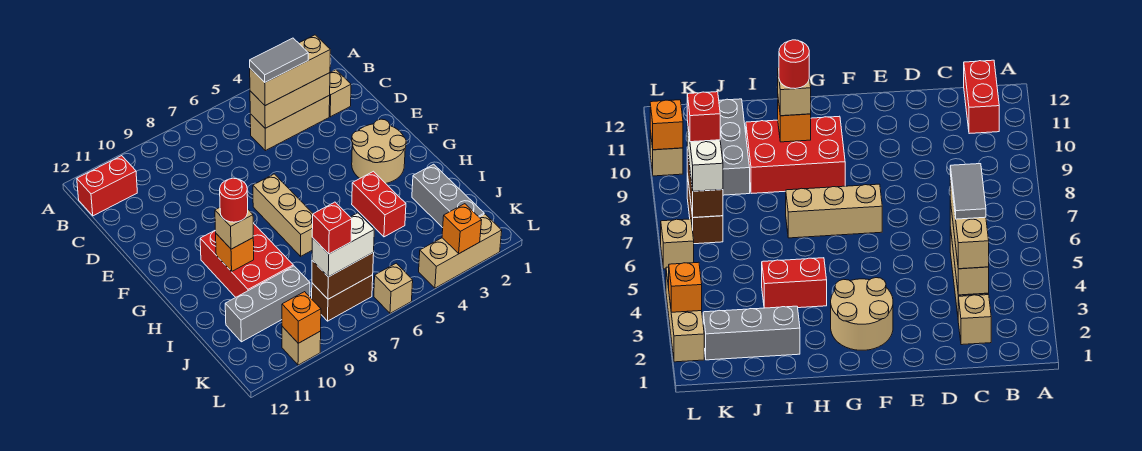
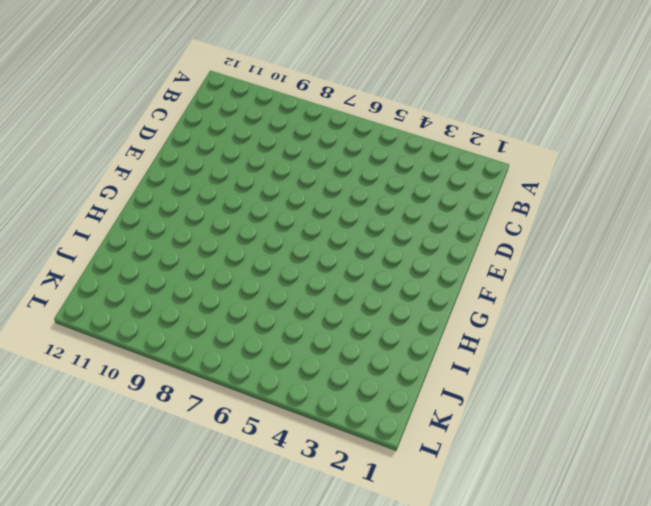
none -> red 1x2 brick [77,156,137,216]
none -> tan 1x1 brick [329,70,351,117]
none -> tan 1x3 brick [250,95,330,151]

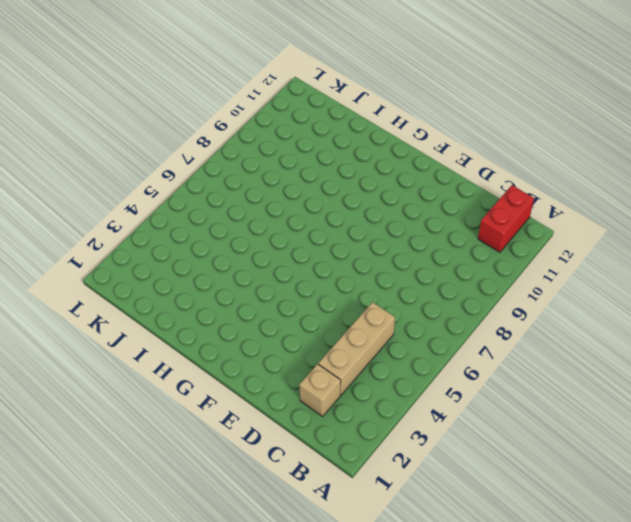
none -> tan 2x2 round brick [352,119,406,183]
none -> tan 1x3 brick [253,174,313,256]
none -> red 2x3 brick [200,223,293,297]

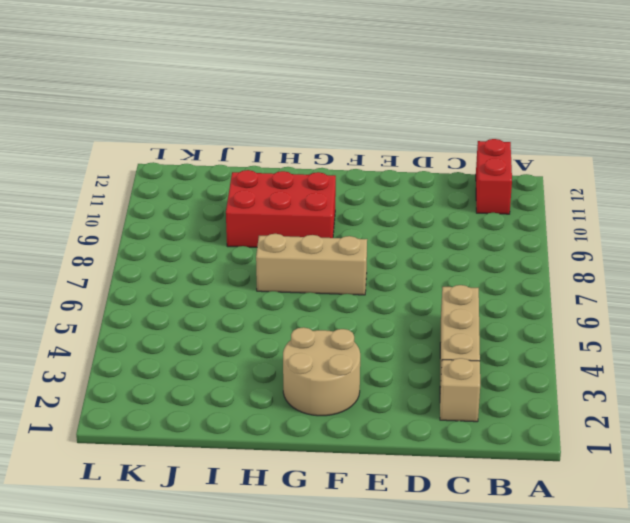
none -> red 1x2 brick [352,171,406,237]
none -> grey 1x3 brick [412,164,484,228]
none -> grey 1x3 brick [225,266,310,342]

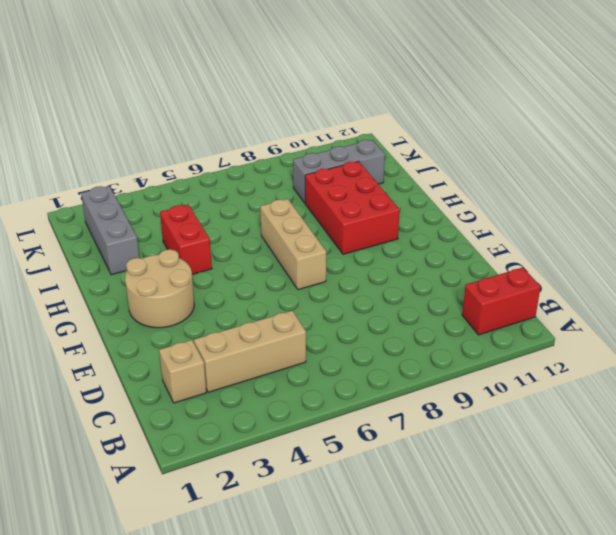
none -> brown 1x2 brick [312,275,373,321]
none -> tan 1x3 brick [419,214,502,288]
none -> tan 1x1 brick [374,263,413,313]

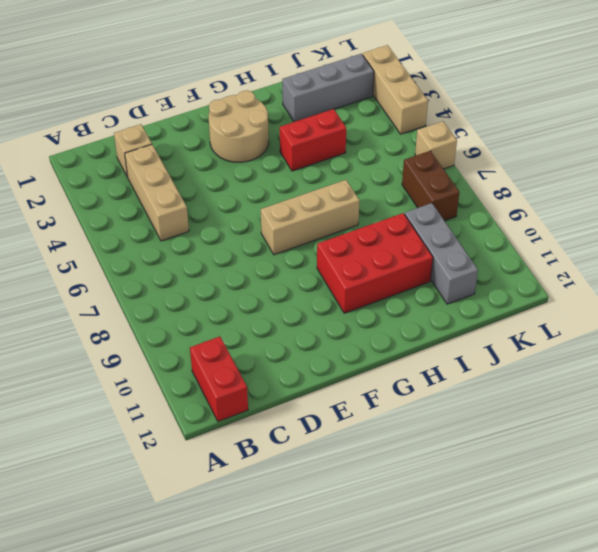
none -> tan 1x1 brick [282,327,321,365]
none -> tan 1x3 brick [250,73,330,128]
none -> orange 1x1 brick [216,234,254,272]

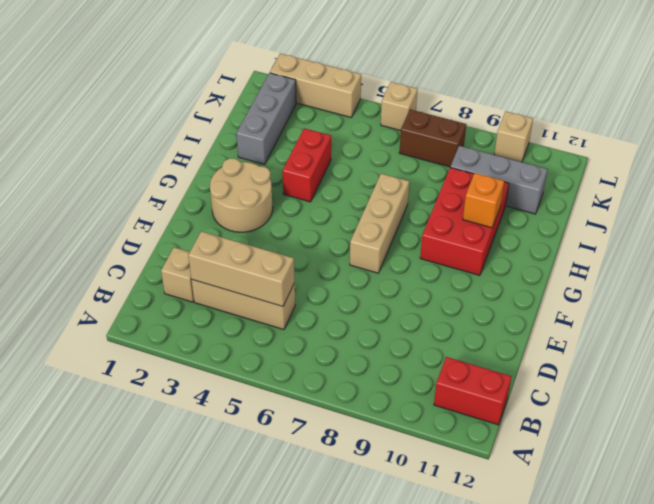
none -> brown 1x2 brick [312,252,374,299]
none -> orange 1x1 brick [442,204,482,253]
none -> orange 1x1 brick [282,292,321,343]

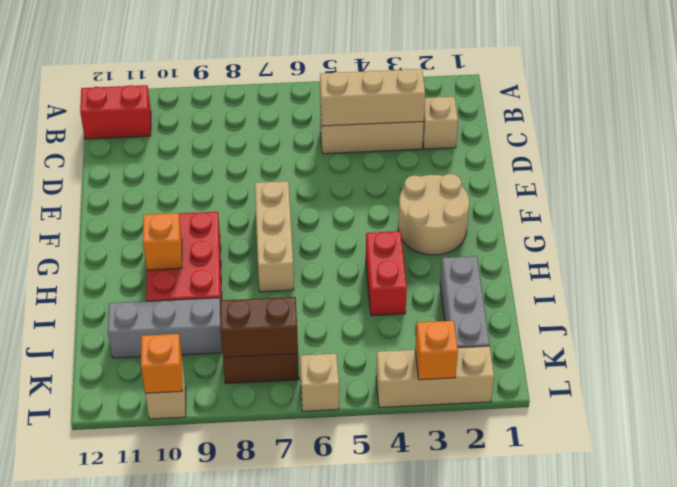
none -> tan 1x3 brick [250,35,330,106]
none -> tan 1x1 brick [215,208,253,249]
none -> white 1x2 brick [312,213,374,277]

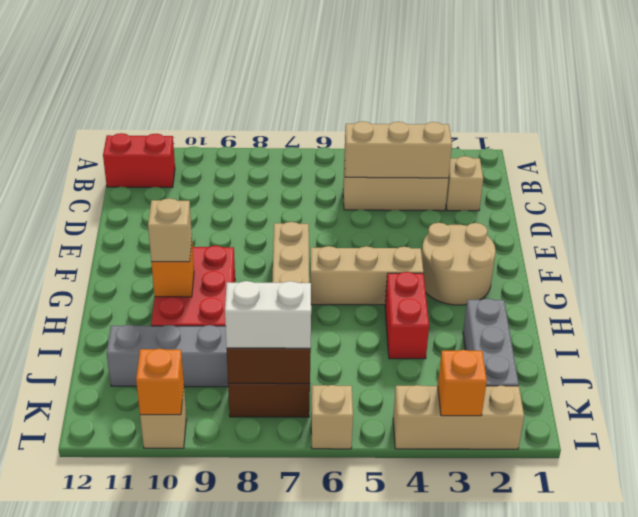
tan 1x3 brick [310,246,424,305] -> tan 1x3 brick moved to [250,35,330,106]
none -> grey 1x2 tile [250,38,308,82]
none -> red 1x1 round brick [220,178,248,222]
none -> red 1x1 brick [312,202,352,254]

